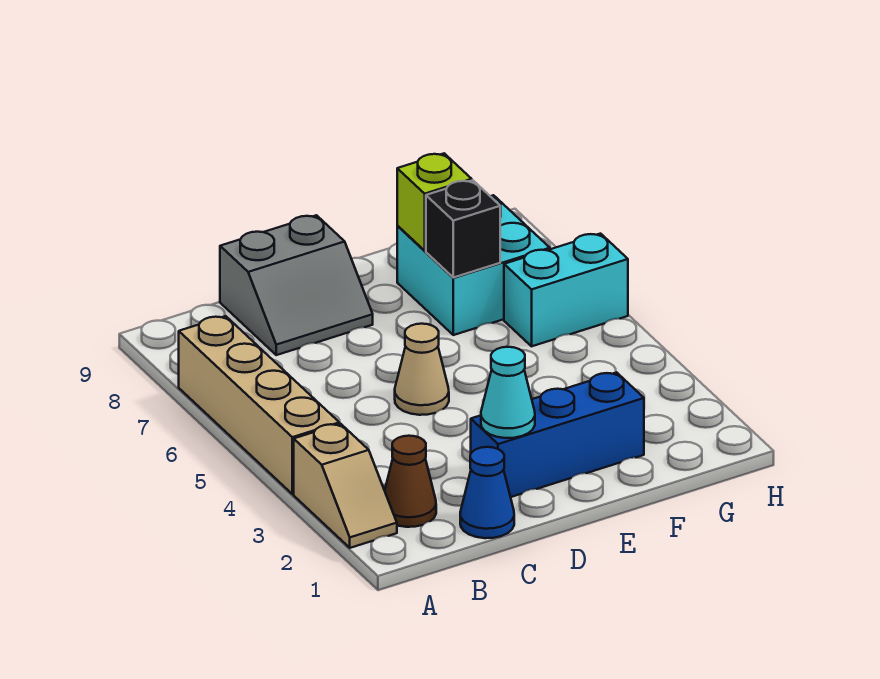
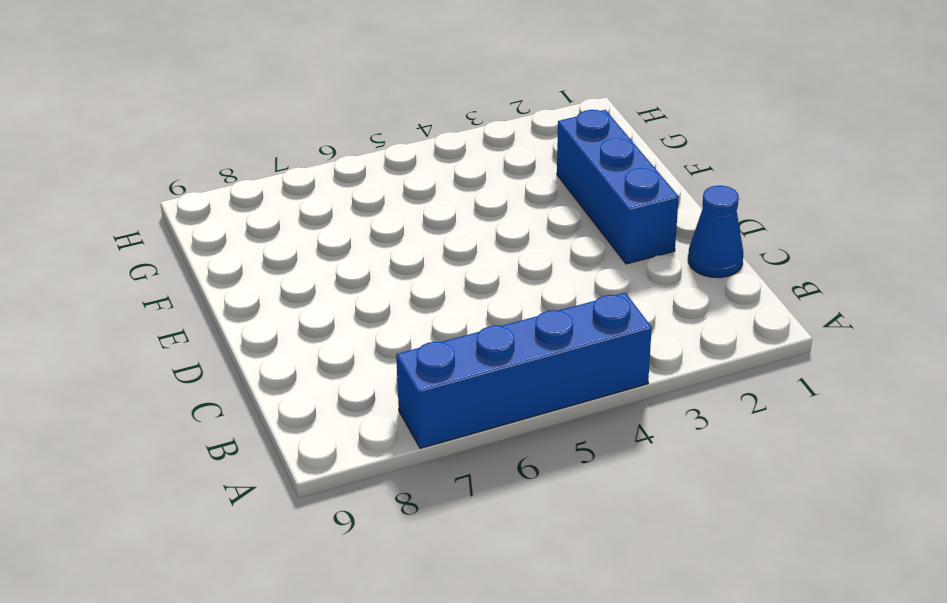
blue 1x4 brick [396,293,652,448] -> tan 1x4 brick [179,316,339,494]
none -> tan 1x2 slope [294,424,397,548]
none -> brown 1x1 cone [385,436,436,527]
none -> grey 2x2 slope [220,215,373,355]

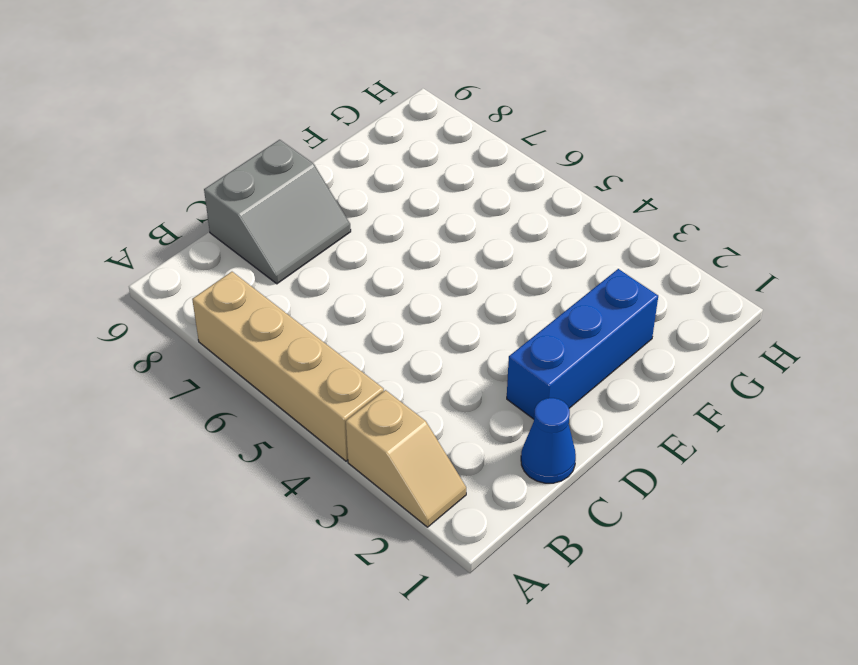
none -> brown 1x1 cone [385,436,436,527]
none -> tan 1x1 cone [395,324,449,415]
none -> cyan 2x2 brick [397,195,550,335]

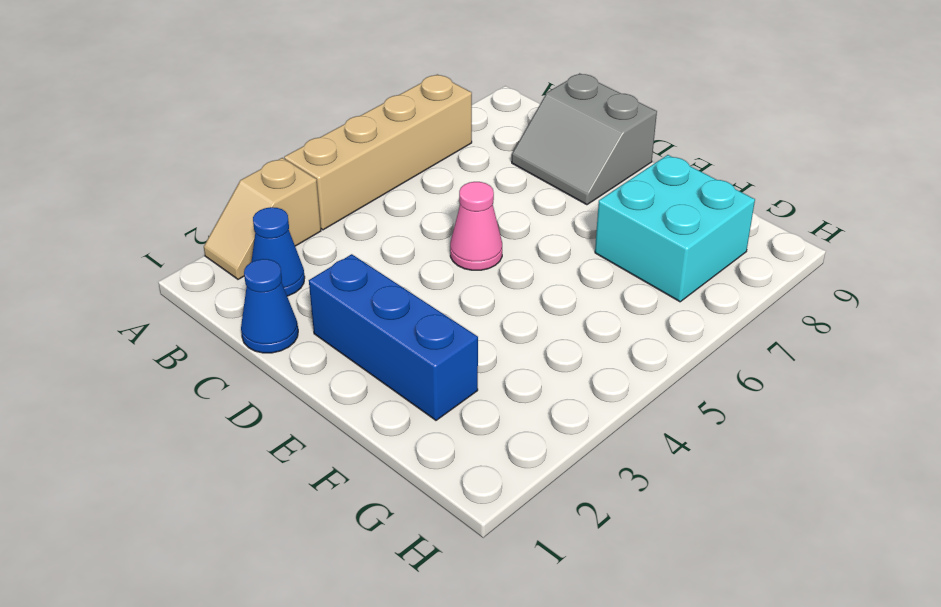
blue 1x1 cone [251,207,305,296] -> brown 1x1 cone [385,436,436,527]
pink 1x1 cone [450,182,502,270] -> tan 1x1 cone [395,324,449,415]
none -> cyan 1x2 brick [504,234,628,346]
none -> cyan 1x1 cone [481,347,535,438]
none -> black 1x1 brick [426,180,500,278]

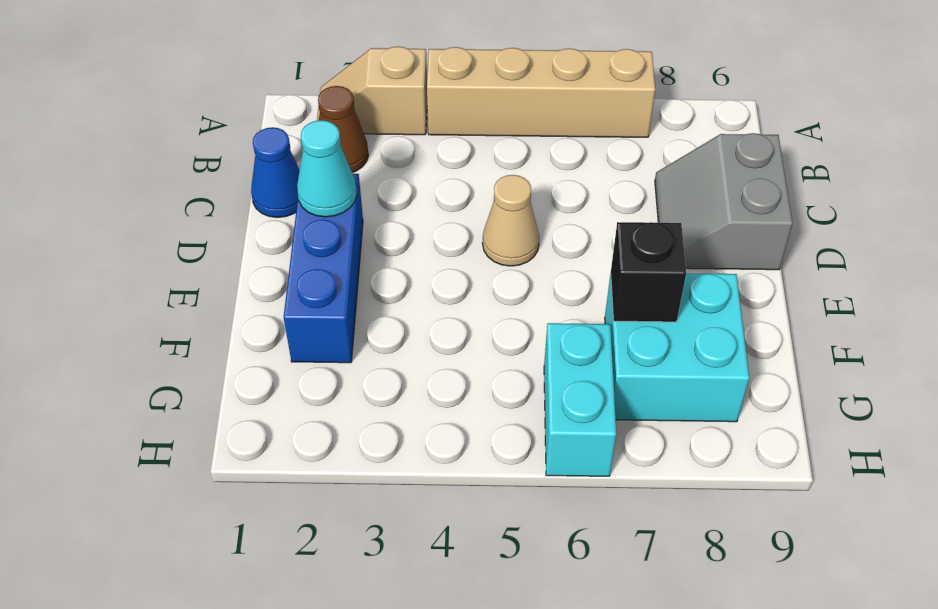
none -> lime 1x1 brick [397,153,472,250]

